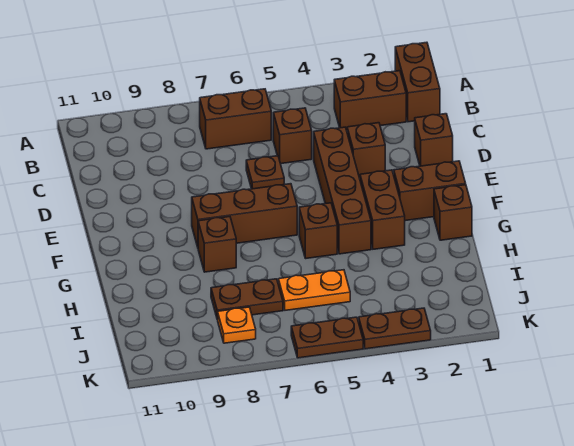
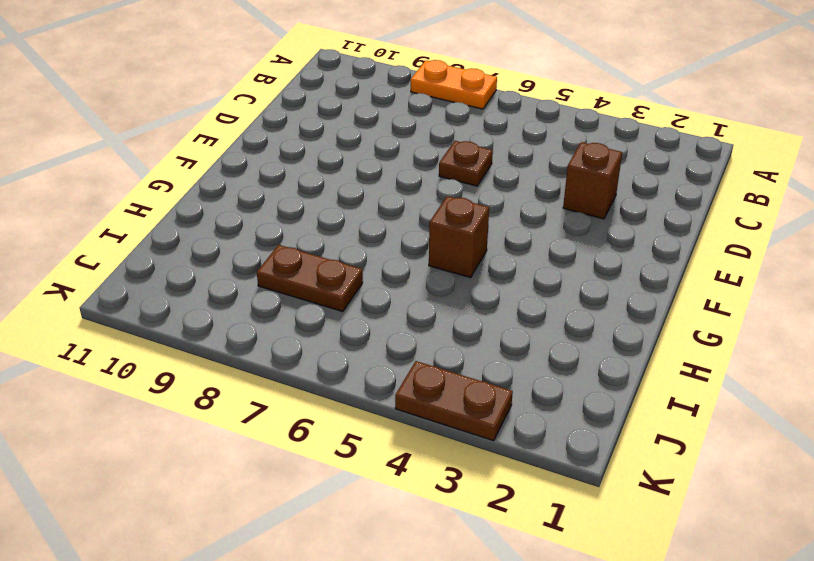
orange 1x2 plate [411,60,497,109] -> orange 1x2 plate moved to [278,270,350,310]
none -> brown 1x2 brick [395,42,440,122]
none -> brown 1x2 brick [334,71,406,130]
none -> brown 1x2 brick [200,89,271,149]

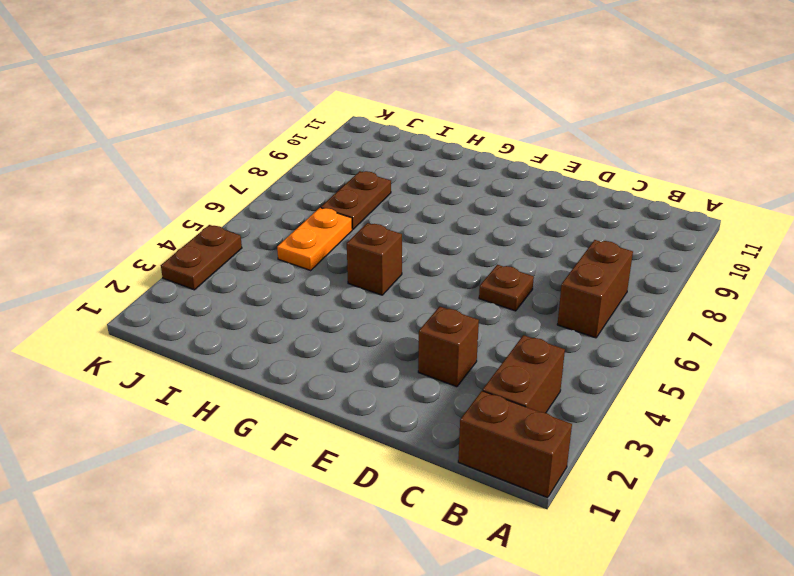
none -> brown 1x1 brick [273,108,312,164]
none -> brown 1x1 brick [415,114,453,166]
none -> brown 1x4 brick [314,127,371,254]

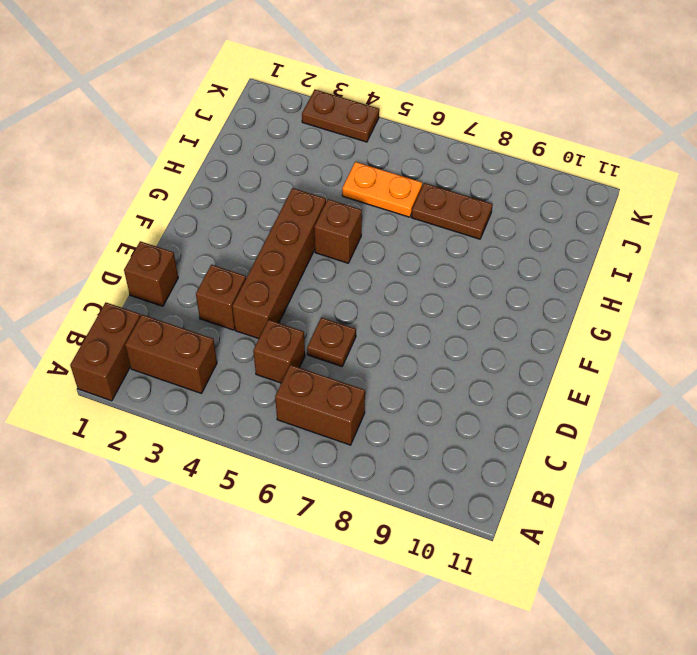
none -> brown 1x2 brick [394,161,466,221]
none -> brown 1x2 brick [360,170,405,249]
none -> brown 1x3 brick [192,184,297,247]

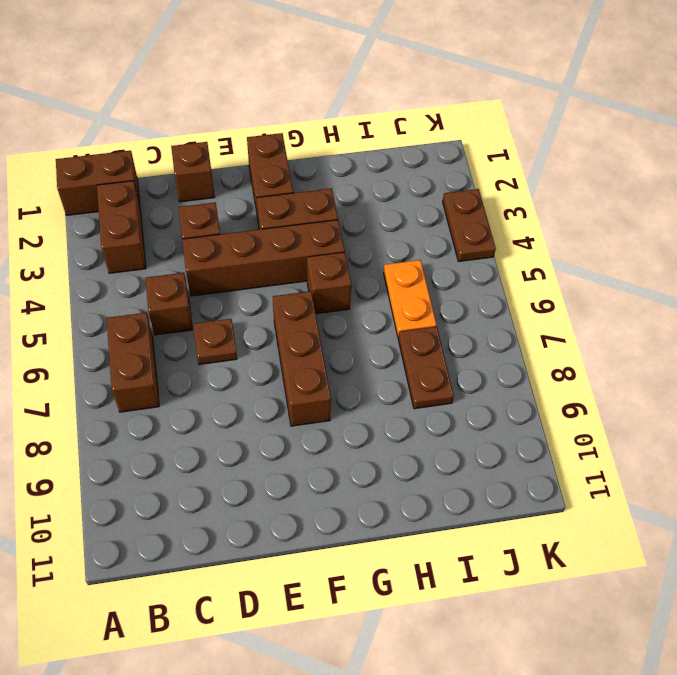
none -> brown 1x1 brick [434,185,472,240]
none -> brown 1x1 brick [198,217,236,272]
none -> orange 1x1 plate [217,307,256,343]

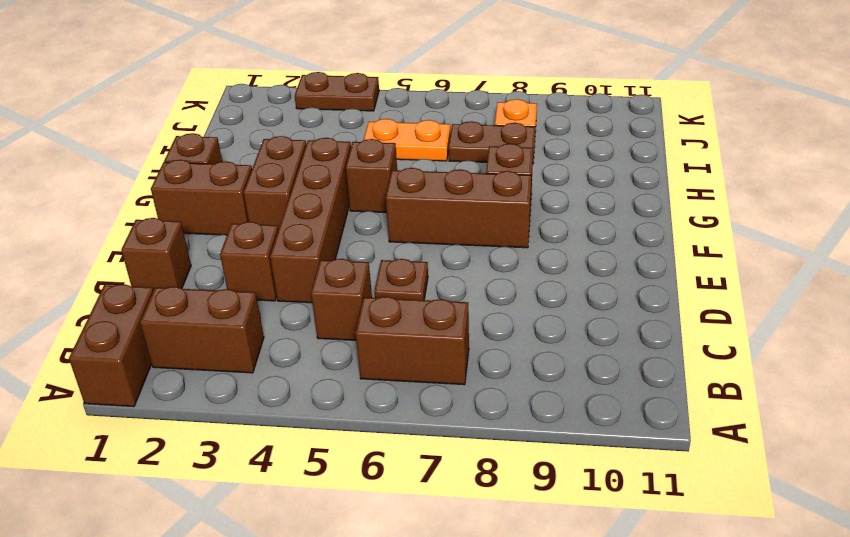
none -> brown 1x2 plate [291,317,363,358]

